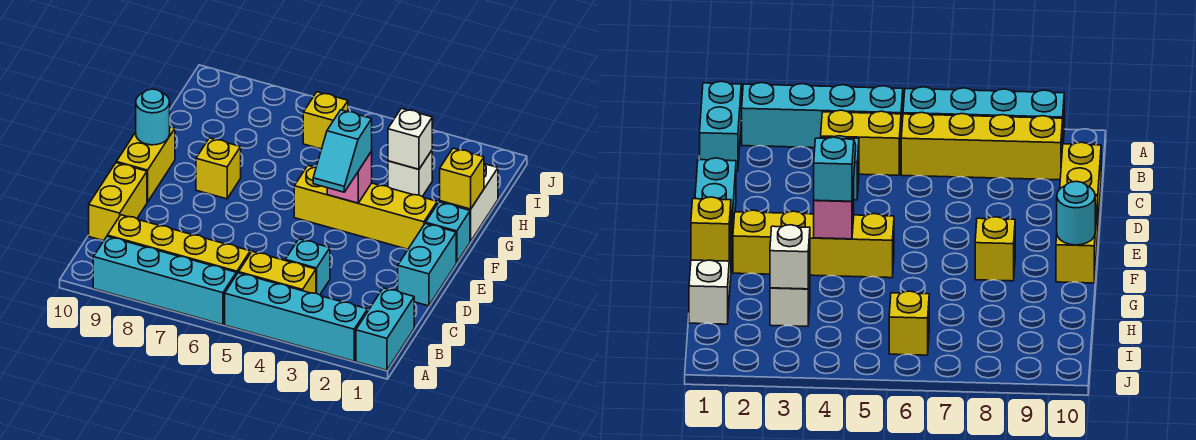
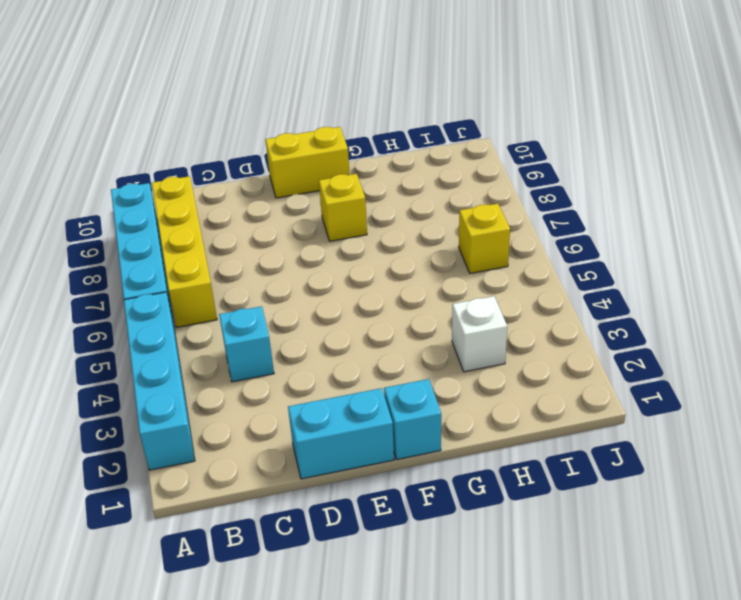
none -> cyan 1x2 brick [356,288,414,370]
none -> yellow 1x2 brick [239,251,316,293]
none -> yellow 1x2 brick [89,163,147,241]

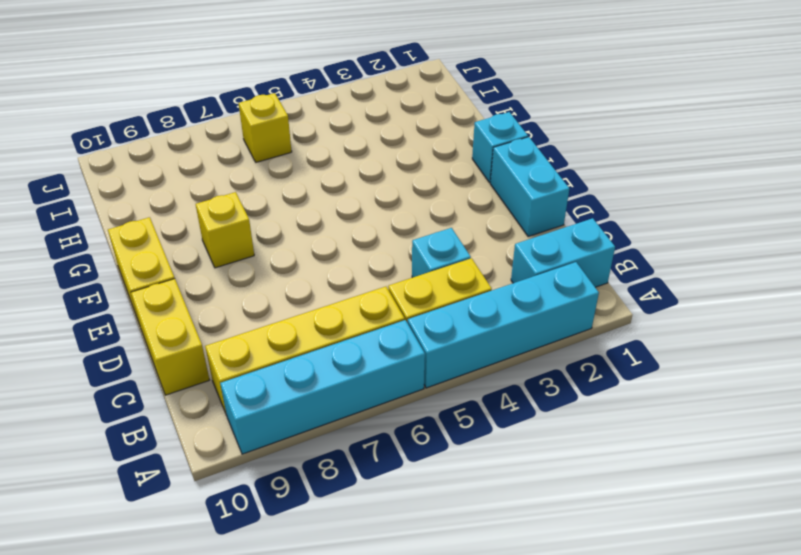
cyan 1x2 brick [511,218,615,287] -> cyan 1x2 brick turned to [356,288,414,370]
none -> yellow 1x4 brick [294,166,437,249]
none -> white 1x2 brick [440,164,498,241]
none -> white 1x1 brick [388,151,432,197]

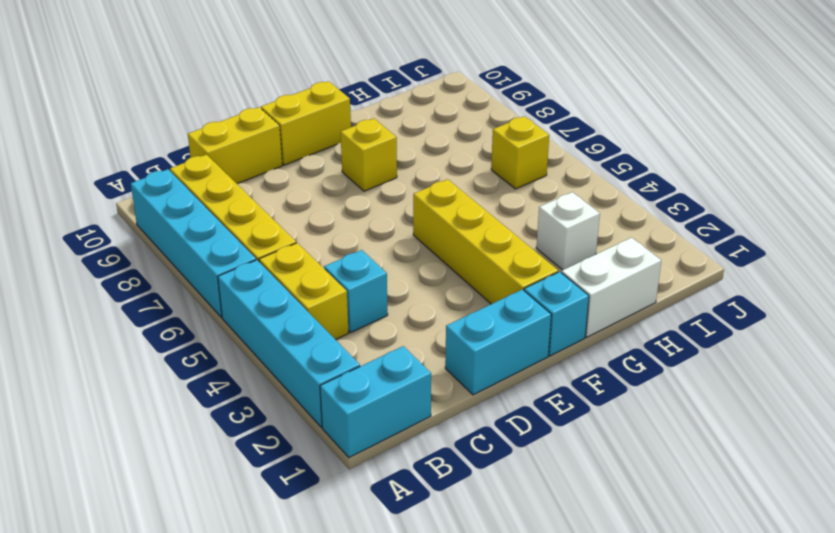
none -> pink 1x1 brick [327,151,372,203]
none -> cyan 1x1 round brick [136,89,170,145]
none -> yellow 1x1 brick [440,148,484,209]

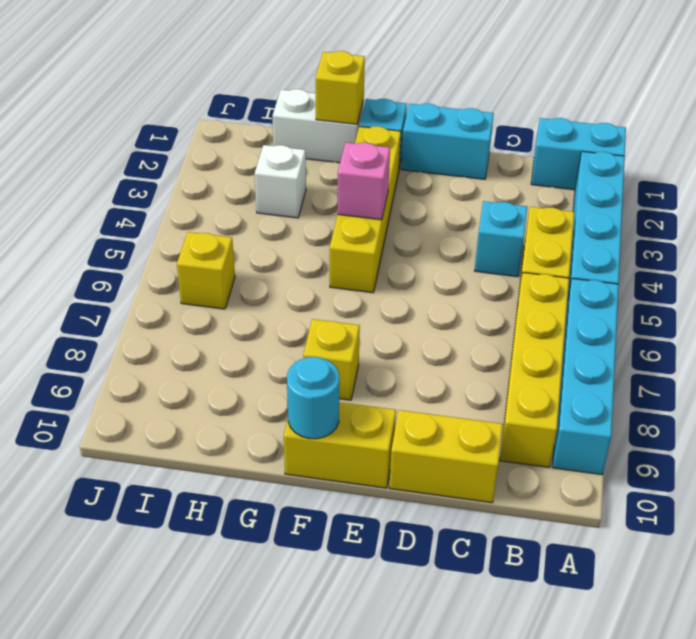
none -> white 1x1 brick [388,108,432,169]
none -> cyan 1x2 slope [313,110,372,192]

